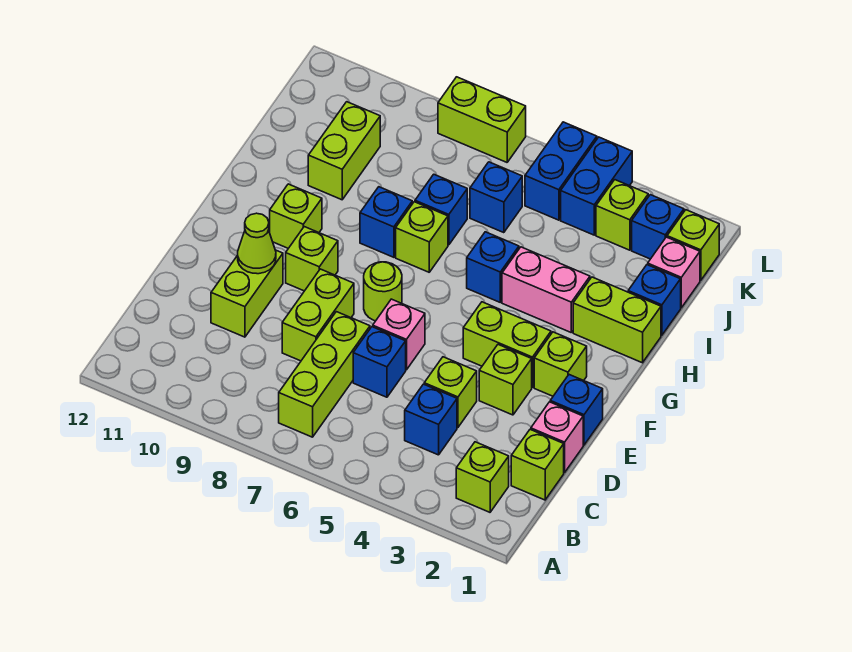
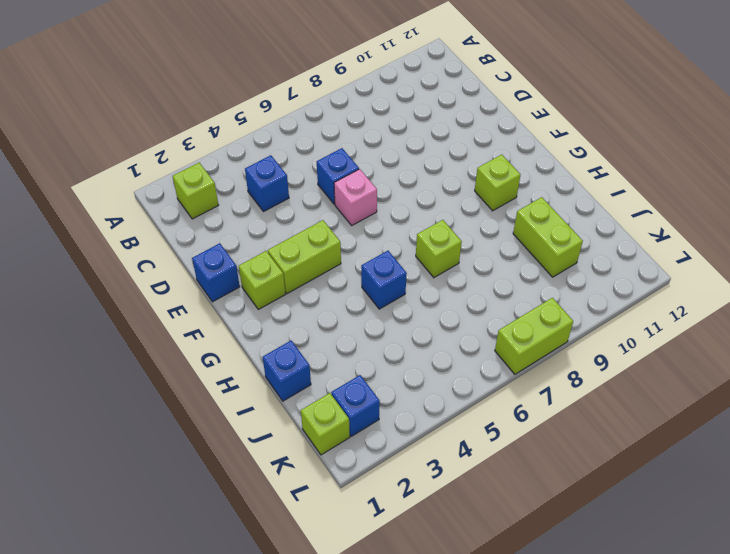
none -> lime 1x3 brick [279,312,370,437]
none -> lime 1x1 brick [511,430,564,500]
none -> pink 1x1 brick [531,402,583,473]
none -> lime 1x1 brick [424,357,477,427]

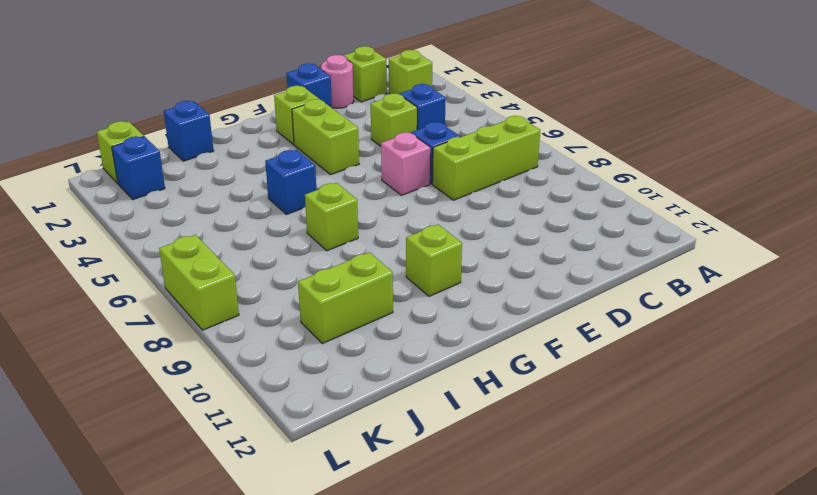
pink 1x1 round brick [321,55,354,108] -> pink 1x1 brick [531,402,583,473]
none -> lime 1x2 brick [282,269,354,361]
none -> lime 1x2 brick [211,250,283,337]
none -> lime 1x1 brick [479,345,532,415]
none -> lime 1x1 round brick [364,262,402,321]

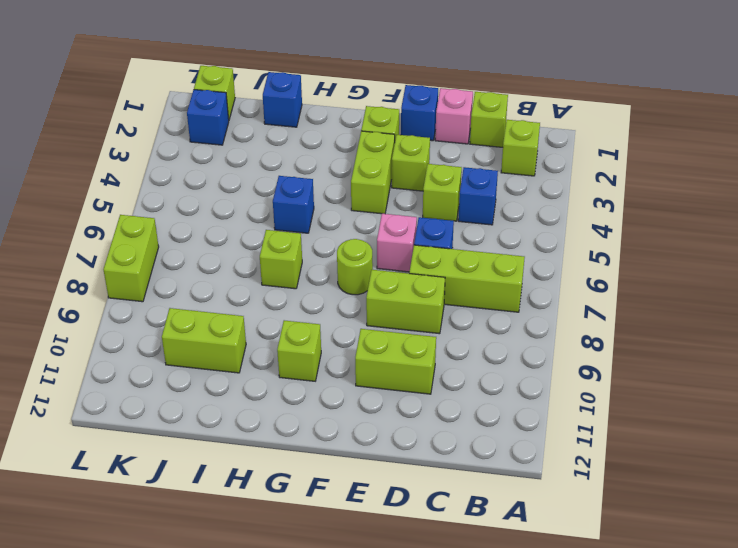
none -> lime 1x1 brick [286,227,338,291]
none -> lime 1x2 brick [573,277,661,363]
none -> pink 1x2 brick [502,247,590,332]
none -> blue 1x1 brick [360,187,412,257]

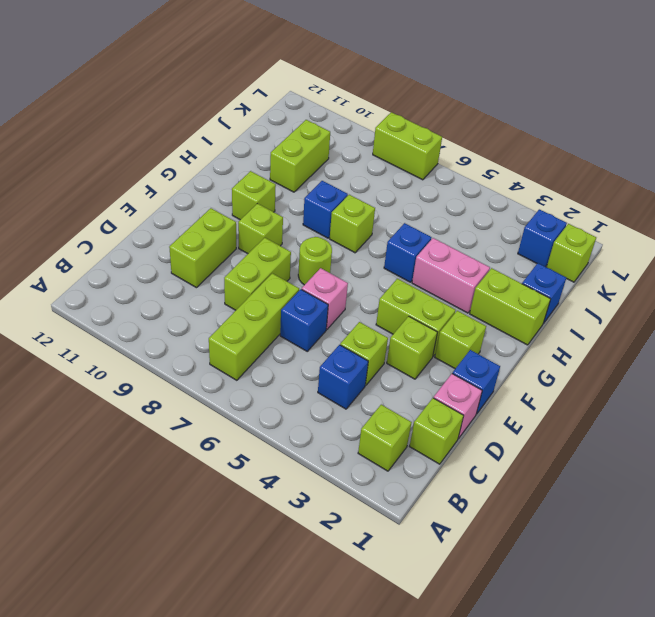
none -> blue 1x1 brick [415,174,467,245]
none -> pink 1x1 brick [648,237,700,308]
none -> blue 1x1 brick [470,162,522,233]
none -> lime 1x1 brick [596,180,648,250]

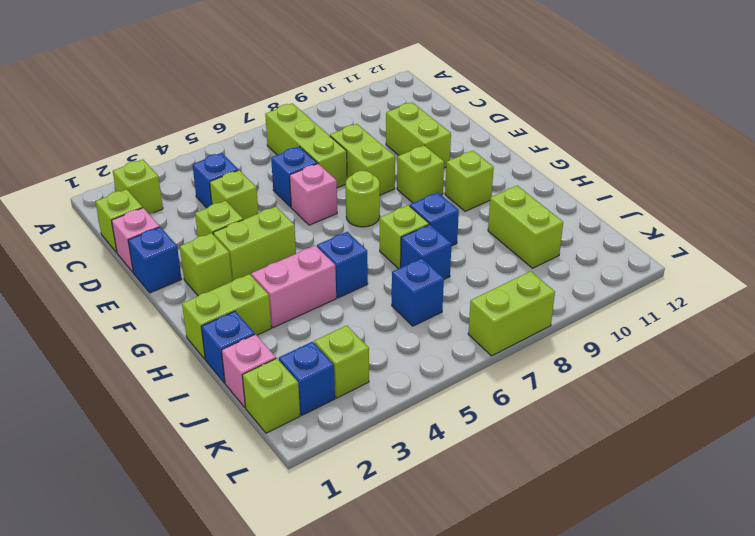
none -> blue 1x2 brick [561,137,632,235]
none -> blue 1x2 brick [525,122,597,220]
none -> lime 1x1 cone [238,213,276,274]

